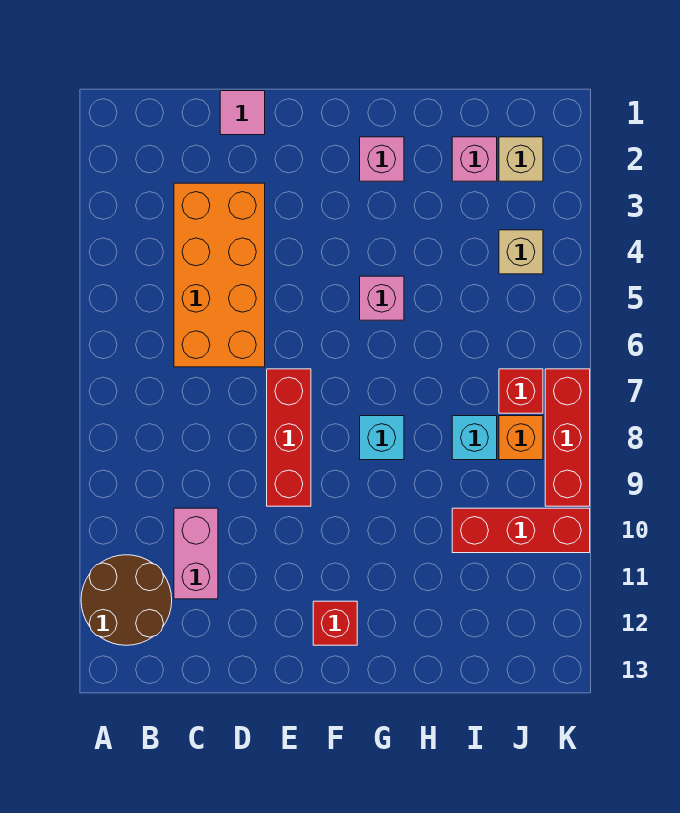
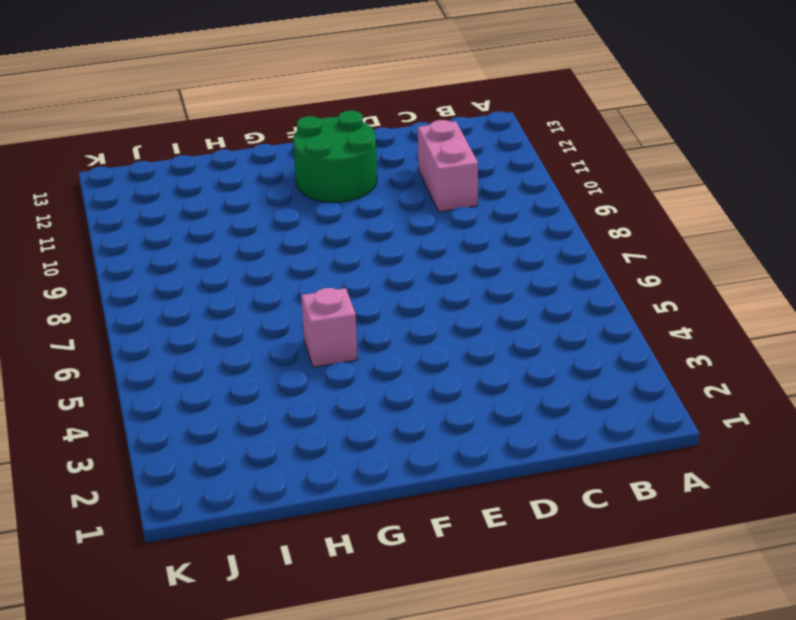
green 2x2 round brick [293,111,377,202] -> red 1x1 brick [313,601,357,645]
none -> brown 2x2 round brick [81,555,172,645]
none -> orange 2x4 brick [174,183,265,367]
none -> pink 1x1 tile [220,91,265,135]

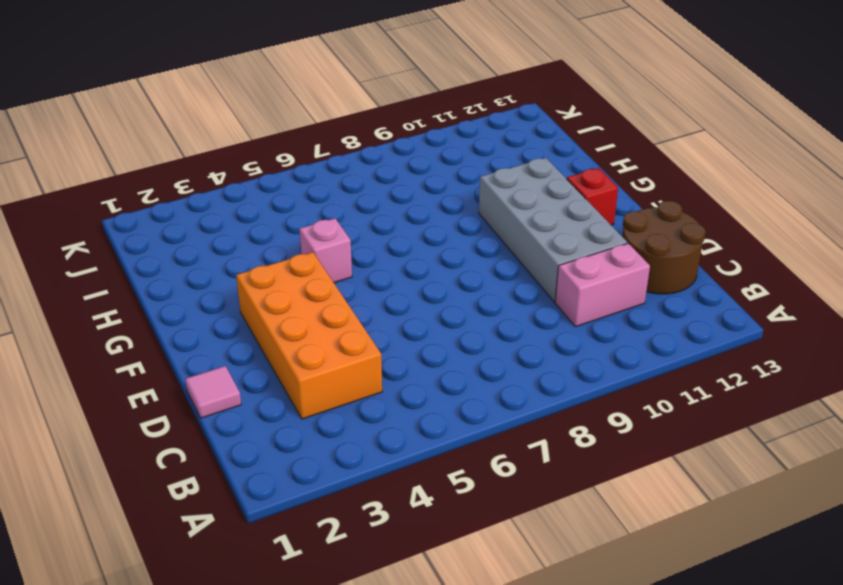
orange 2x4 brick [236,252,382,419] -> orange 2x4 brick turned to [174,183,265,367]
brown 2x2 round brick [622,201,706,294] -> brown 2x2 round brick moved to [81,555,172,645]
grey 2x4 brick [479,158,627,302] -> none
none -> red 1x3 brick [267,369,311,506]
none -> pink 1x1 brick [360,137,404,181]
none -> cyan 1x1 brick [360,416,404,460]

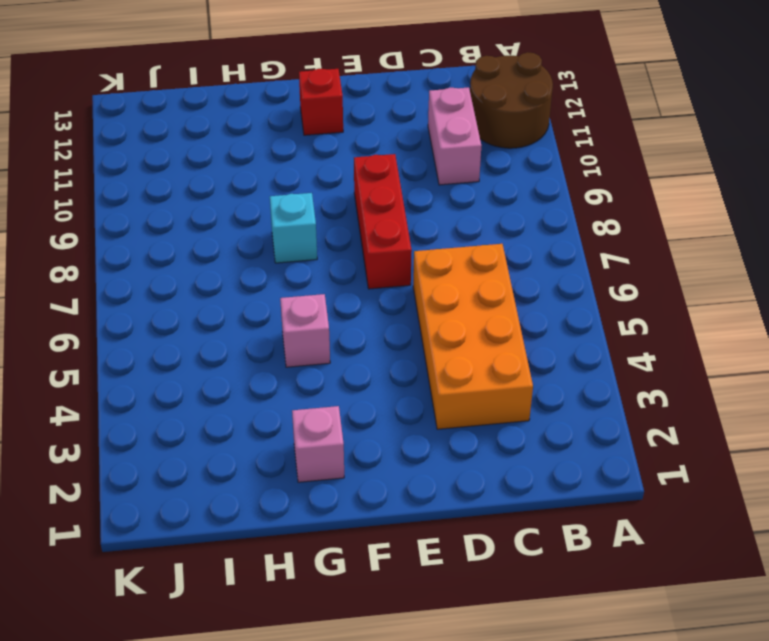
none -> pink 1x1 tile [220,91,265,135]
none -> pink 1x1 brick [452,137,497,181]
none -> cyan 1x1 brick [452,416,497,460]

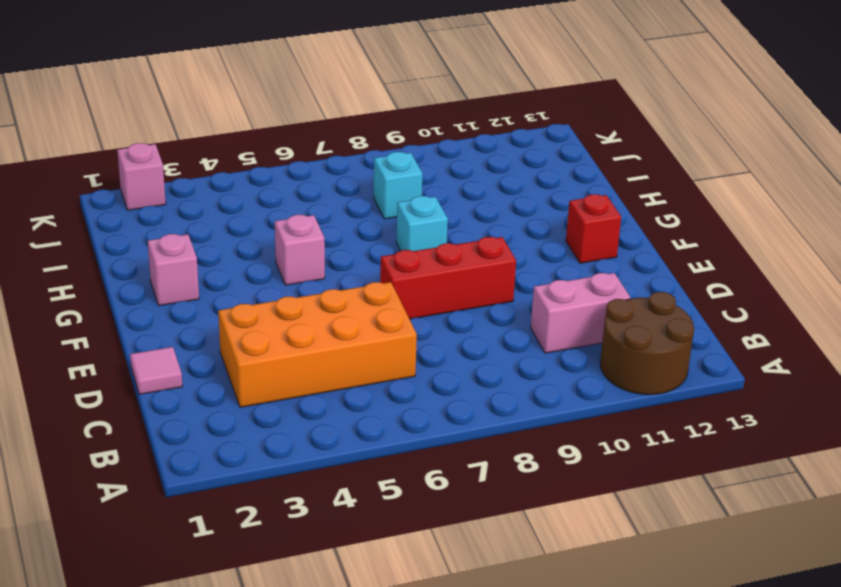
pink 1x1 brick [117,143,166,210] -> pink 1x1 brick moved to [452,137,497,181]
none -> red 1x3 brick [452,508,590,553]
none -> tan 1x1 brick [499,137,543,181]
none -> tan 1x1 brick [499,230,543,274]

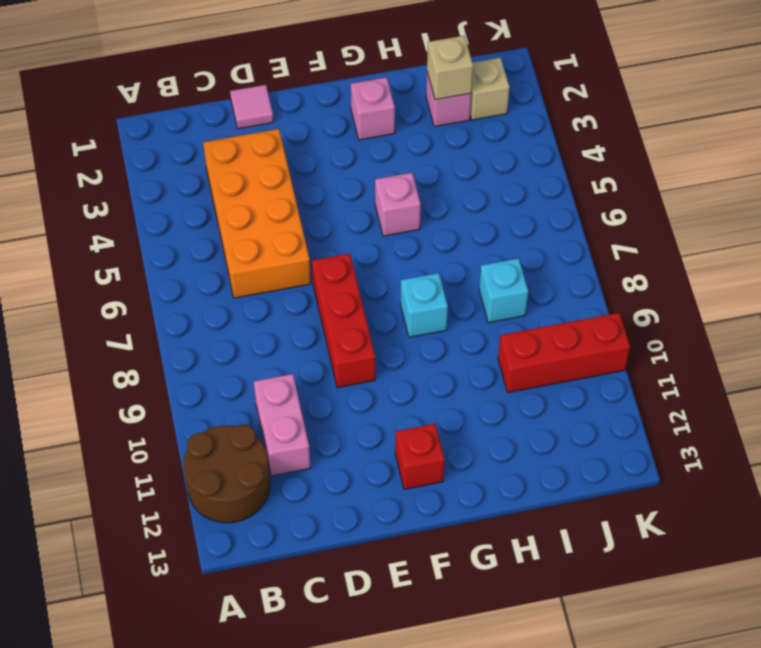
tan 1x1 brick [427,36,473,100] -> tan 1x1 brick moved to [499,230,543,274]
none -> red 1x1 brick [499,369,543,413]
none -> orange 1x1 brick [499,416,543,460]
none -> red 1x3 brick [545,369,590,506]

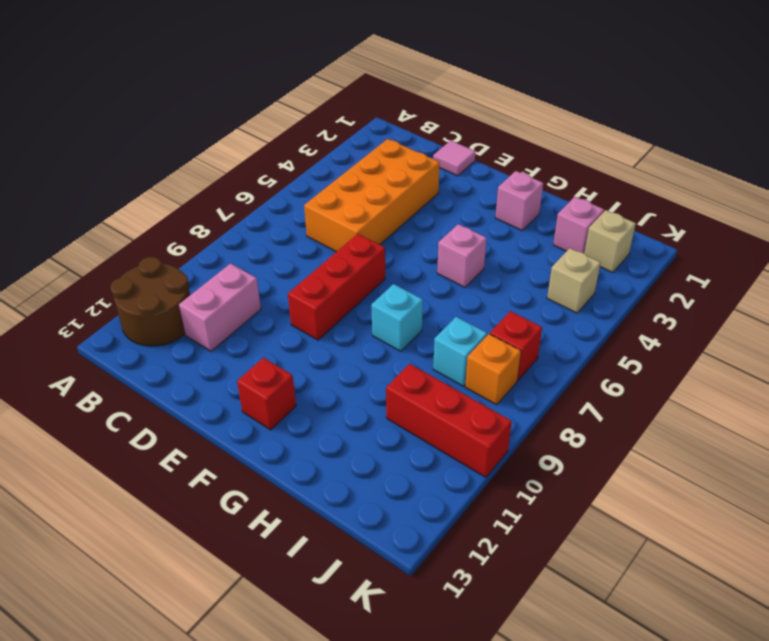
none -> red 1x3 brick [545,369,590,506]

